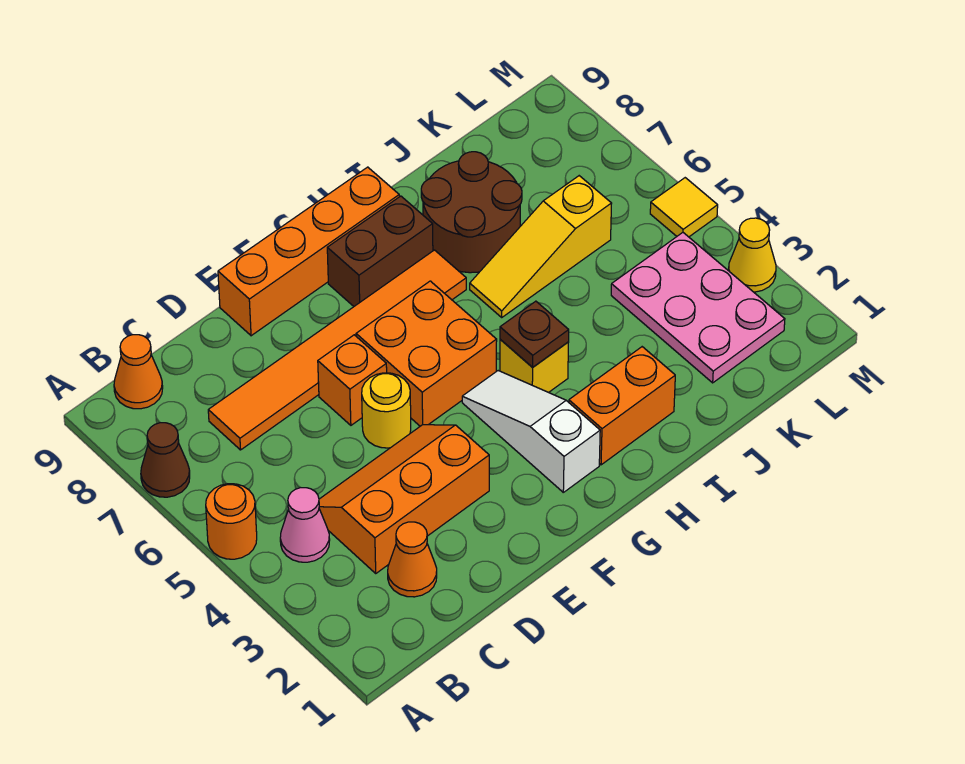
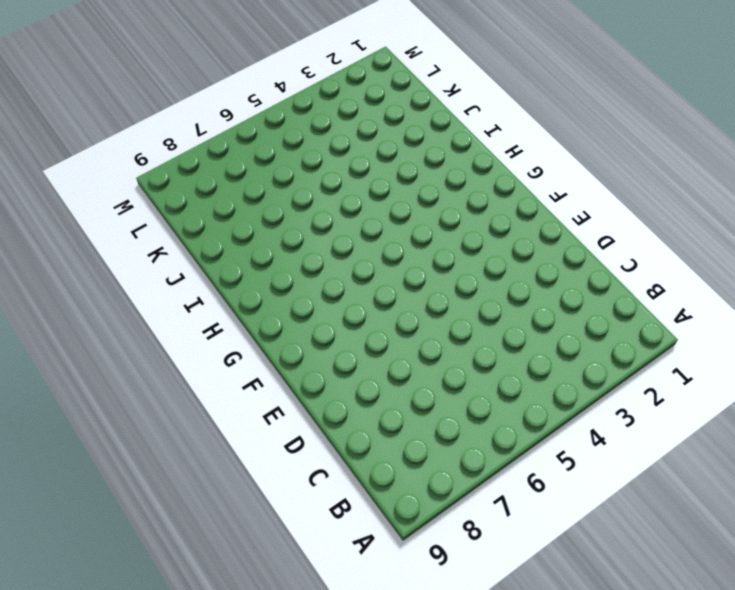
none -> orange 1x1 round brick [206,484,257,559]
none -> brown 1x1 cone [141,423,190,497]
none -> pink 1x1 cone [280,488,330,562]

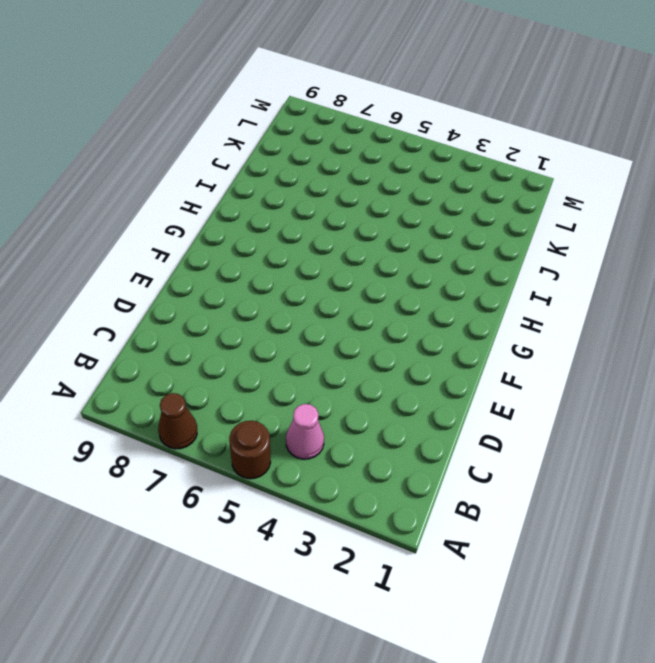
brown 1x1 round brick [229,421,271,479] -> orange 1x1 round brick [206,484,257,559]
none -> orange 1x1 cone [114,335,163,409]
none -> orange 1x1 cone [388,522,437,597]
none -> orange 2x3 slope [319,425,489,573]

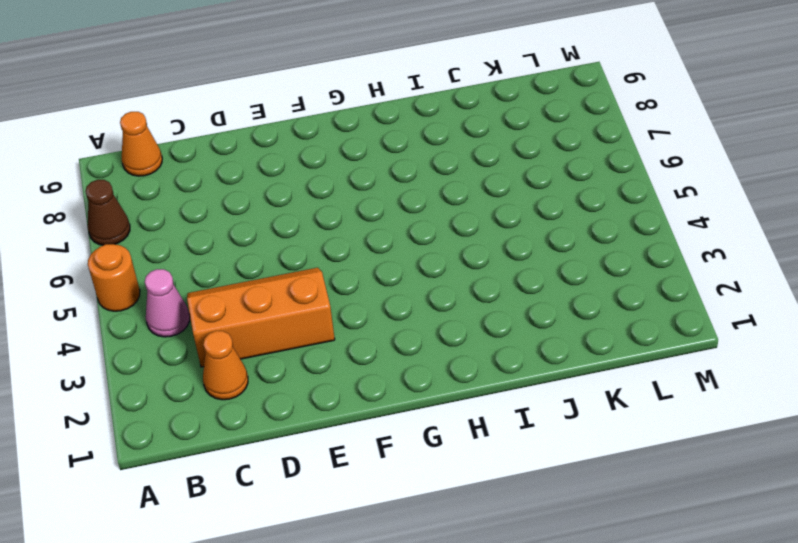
none -> orange 1x6 tile [208,250,466,450]
none -> yellow 1x1 round brick [362,373,411,448]
none -> orange 1x1 brick [318,335,387,425]

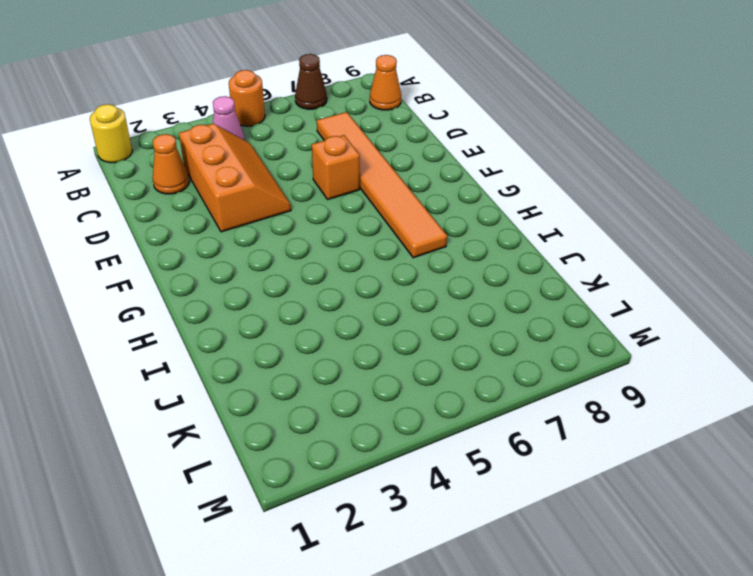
yellow 1x1 round brick [90,104,132,163] -> yellow 1x1 round brick moved to [362,373,411,448]
none -> orange 1x4 brick [218,167,399,336]
none -> orange 2x2 brick [356,281,497,426]
none -> white 1x3 slope [462,371,600,492]

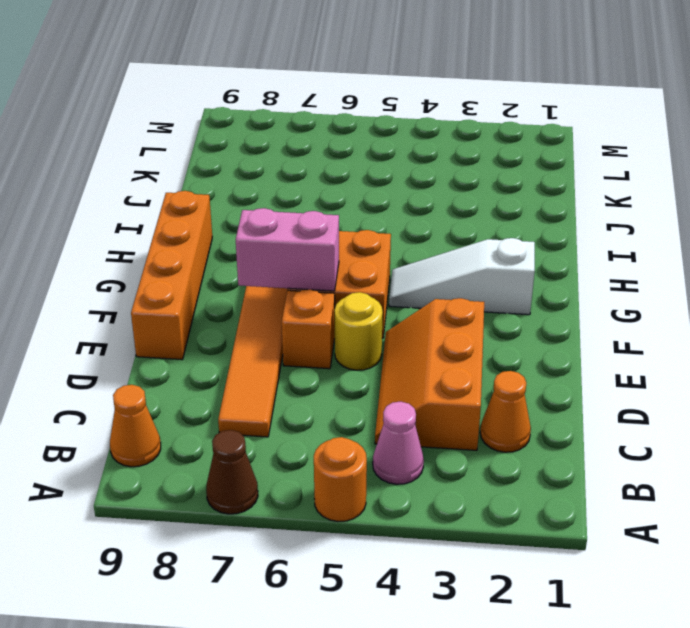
pink 1x2 brick [236,208,339,291] -> none
none -> brown 1x2 brick [327,196,433,306]
none -> orange 1x2 brick [569,347,675,465]
none -> yellow 1x1 brick [500,339,569,393]

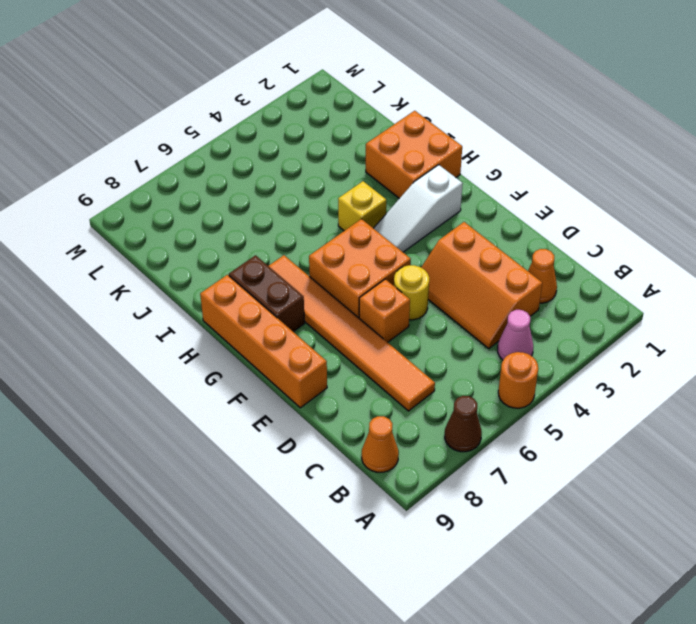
orange 2x2 brick [366,111,462,198] -> orange 1x2 brick [569,347,675,465]
none -> yellow 1x3 slope [470,176,612,317]
none -> brown 2x2 round brick [421,152,522,273]
none -> pink 2x3 plate [611,233,785,383]

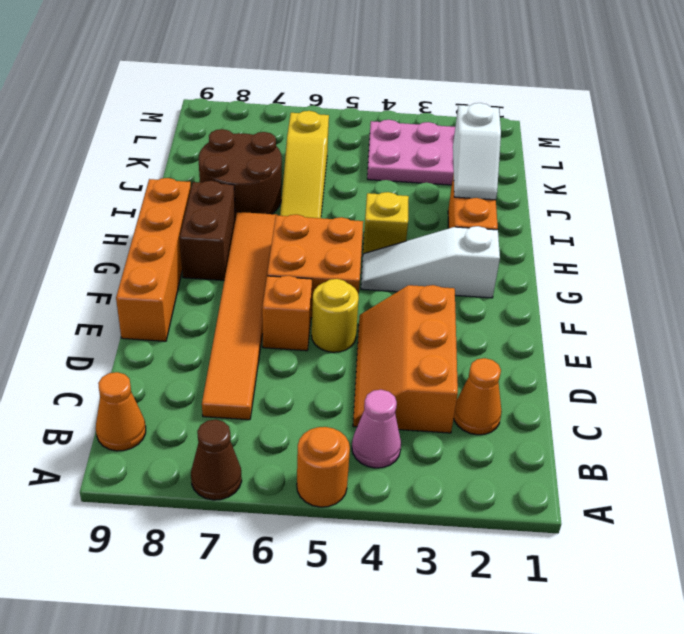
white 1x2 slope [453,103,501,200] -> none
none -> yellow 1x1 cone [729,218,776,292]
none -> yellow 1x1 tile [650,178,718,237]
none -> brown 1x1 plate [500,301,569,367]

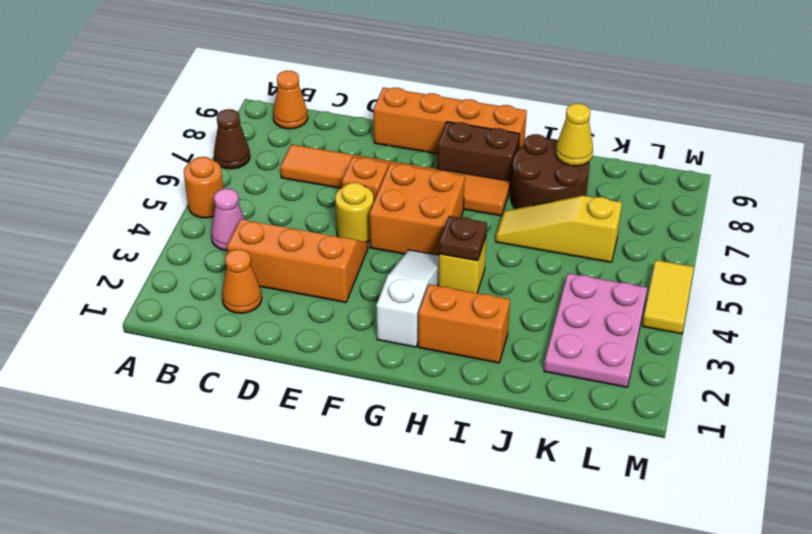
yellow 1x1 cone [556,104,593,166] -> yellow 1x1 cone moved to [729,218,776,292]
yellow 1x2 tile [642,260,694,334] -> yellow 1x1 tile [650,178,718,237]

